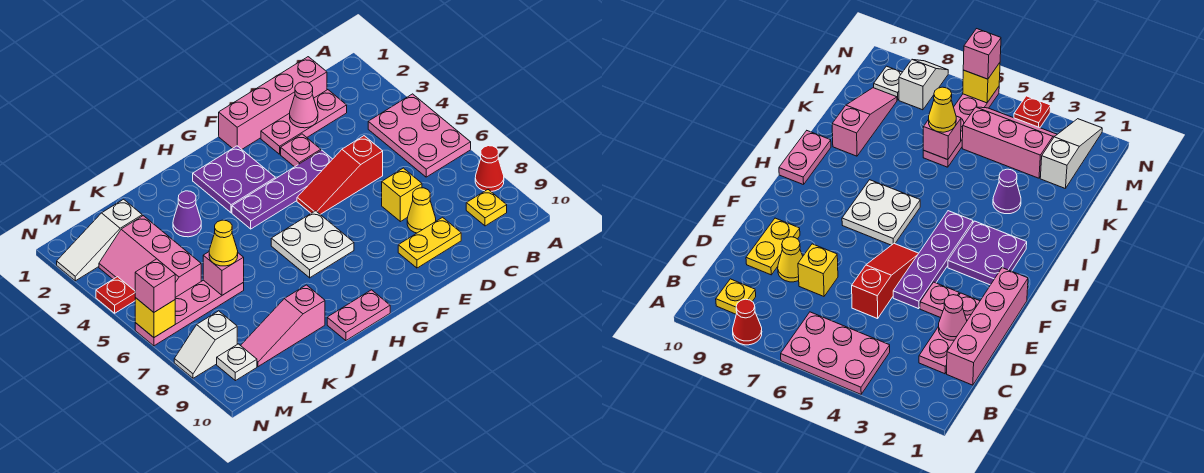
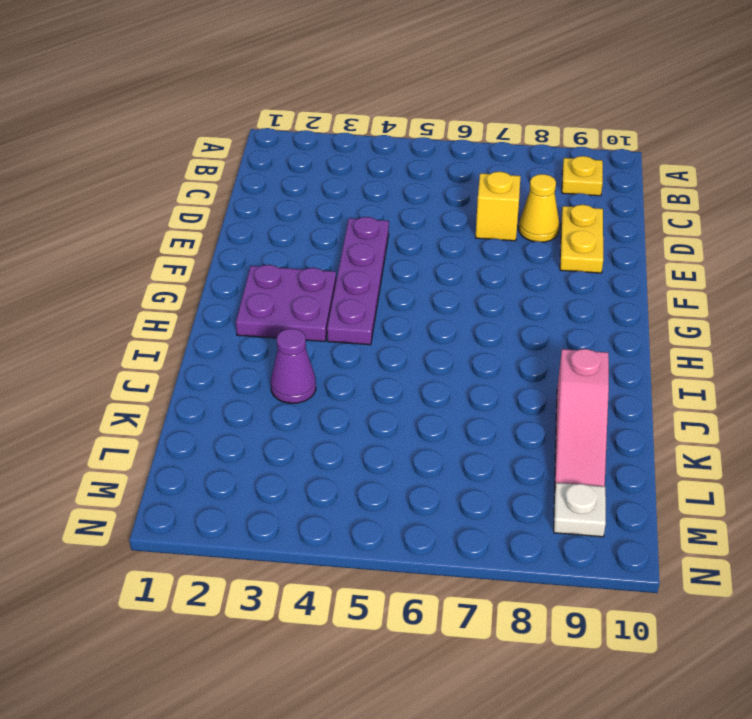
none -> pink 2x3 plate [368,94,471,177]
none -> red 1x1 cone [475,146,504,191]
none -> pink 1x4 brick [219,57,327,149]

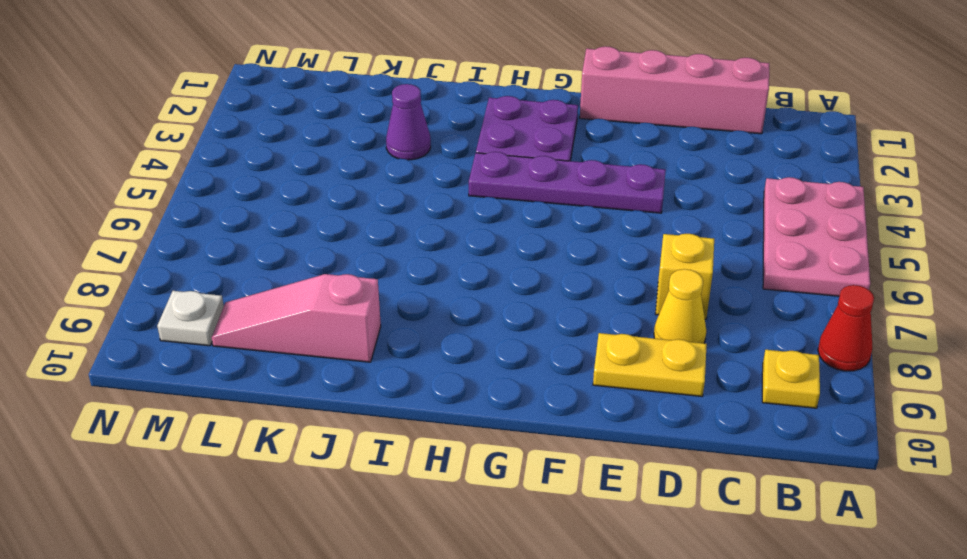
none -> pink 1x3 plate [261,90,347,154]
none -> red 1x3 slope [297,136,383,214]
none -> pink 1x1 plate [281,134,321,167]

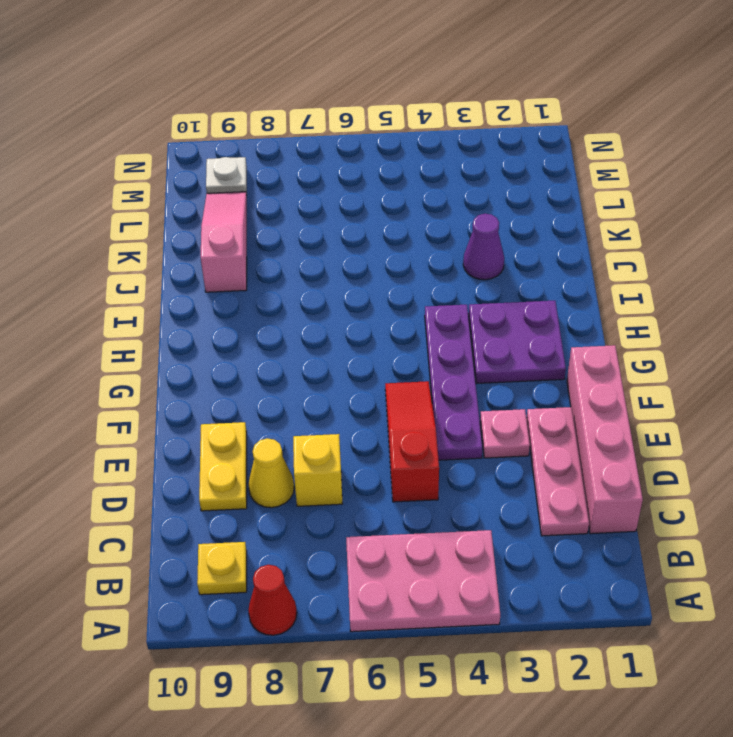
none -> white 2x2 plate [271,211,354,278]
none -> pink 1x2 plate [327,290,390,340]
none -> pink 1x4 plate [135,280,244,346]

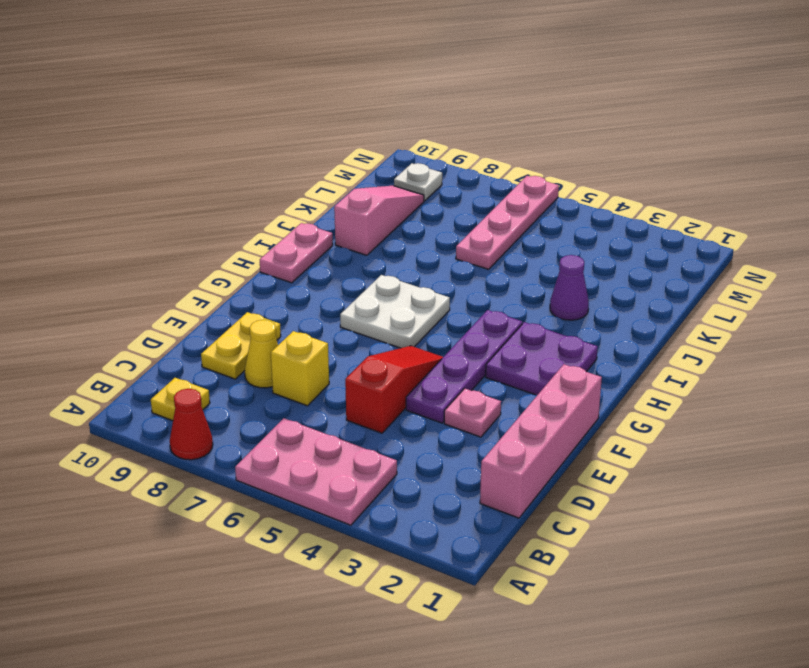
none -> pink 1x3 plate [261,90,347,154]
none -> white 1x3 slope [57,199,142,281]
none -> pink 2x3 slope [99,216,201,298]

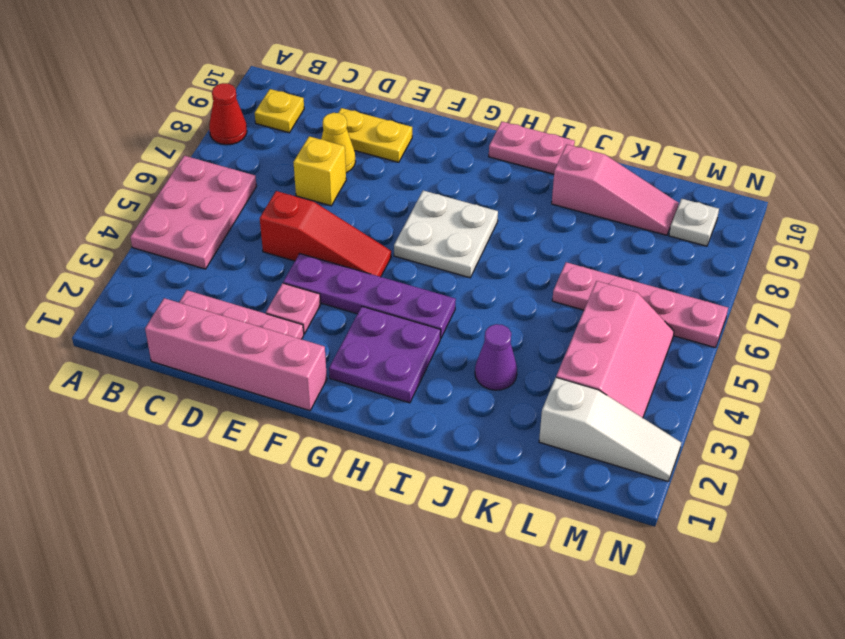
none -> white 1x2 slope [174,311,237,378]
none -> red 1x1 plate [96,277,135,313]
none -> pink 1x1 cone [290,82,318,128]

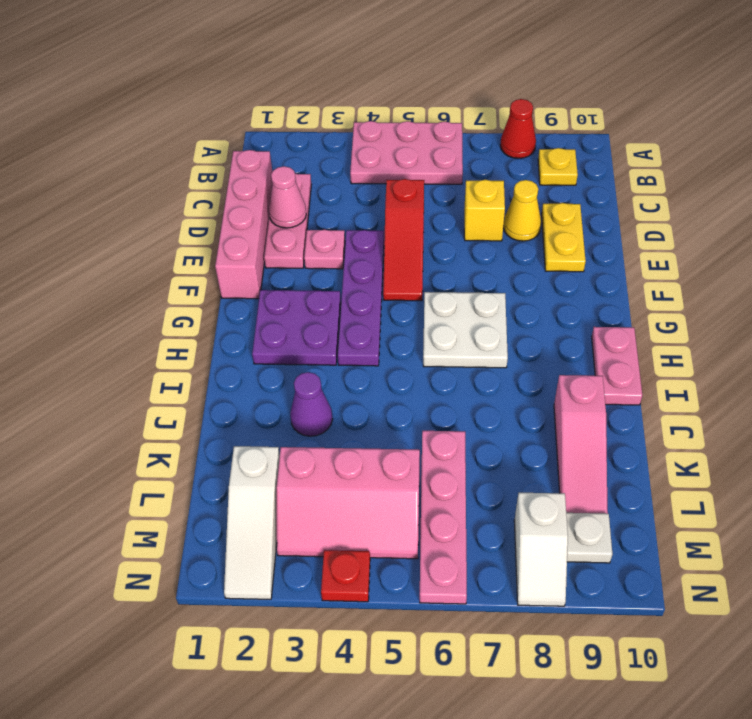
none -> pink 1x1 brick [203,252,244,295]
none -> yellow 1x1 brick [135,298,175,337]
none -> yellow 1x1 cone [209,220,238,266]

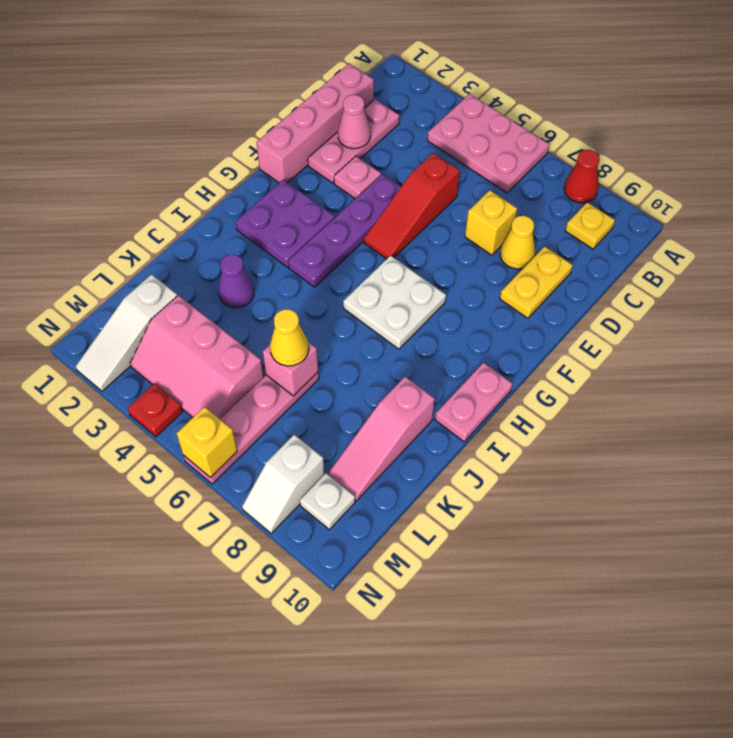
none -> pink 1x1 brick [135,259,175,312]

